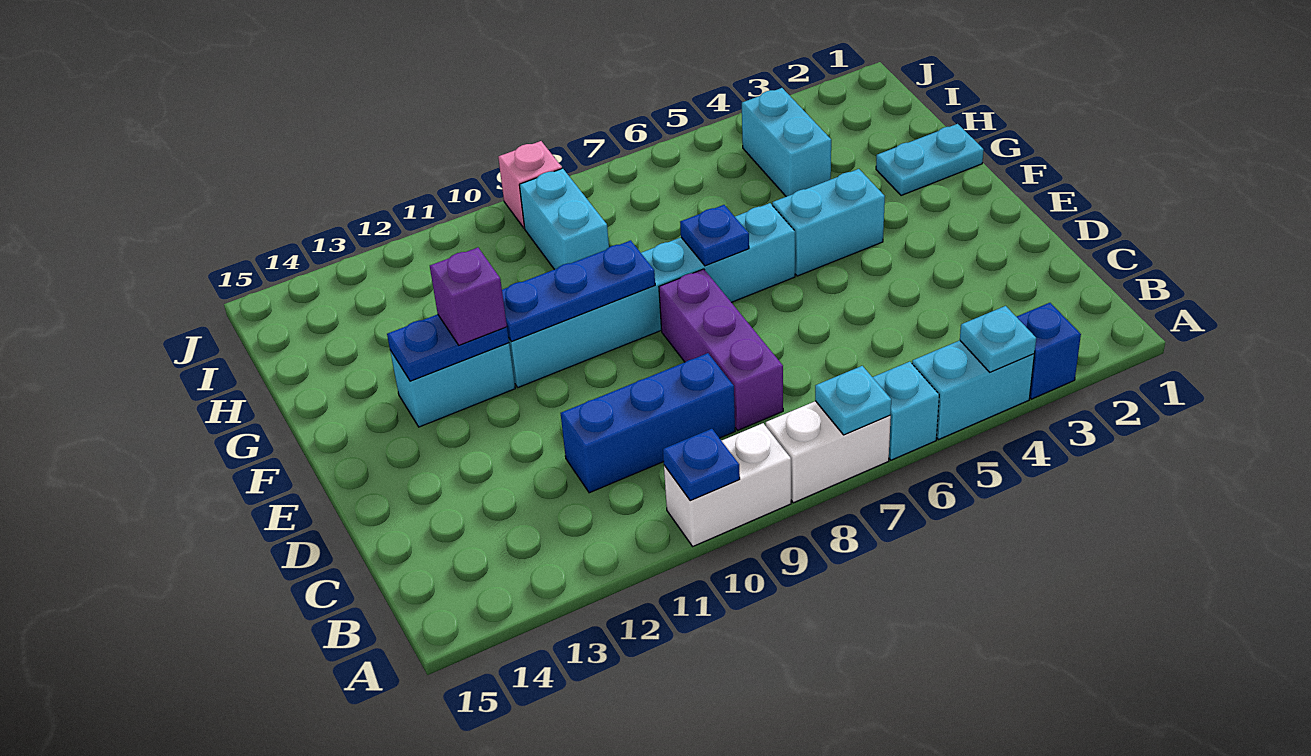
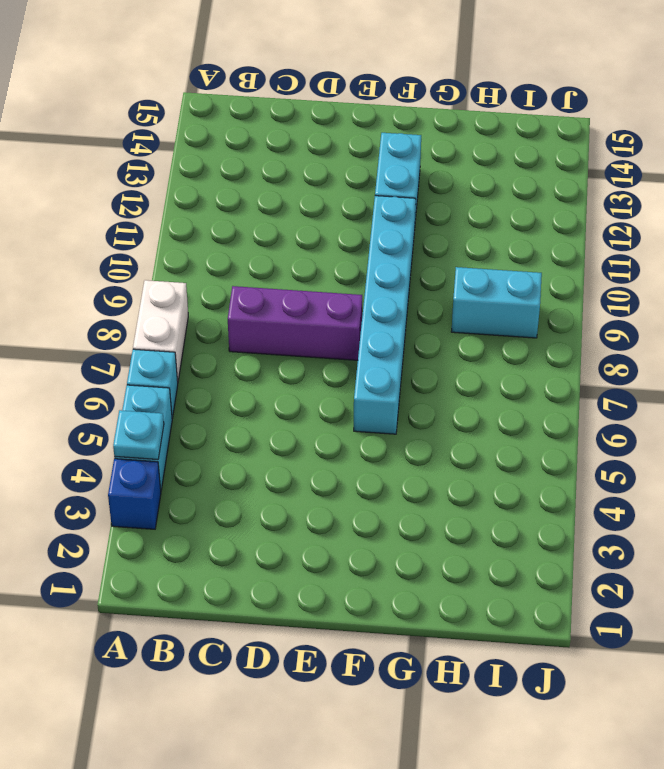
none -> white 1x2 brick [664,423,791,546]
none -> blue 1x3 brick [561,353,735,493]
none -> cyan 1x2 brick [772,169,885,276]

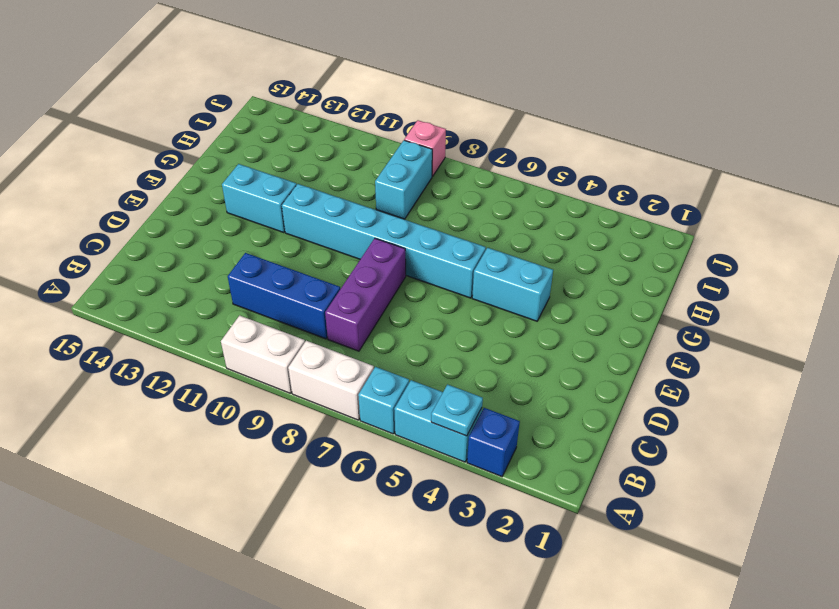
none -> cyan 1x2 plate [876,124,984,196]
none -> cyan 1x2 brick [742,88,831,197]
none -> cyan 1x1 plate [815,366,891,435]

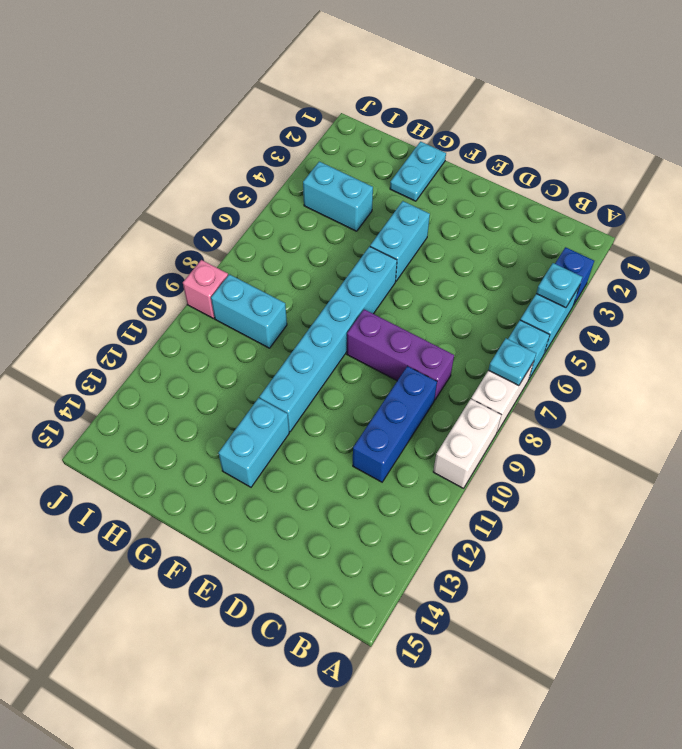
none -> blue 1x1 plate [663,429,740,501]
none -> blue 1x1 plate [680,205,749,266]
none -> blue 1x3 plate [502,240,655,342]

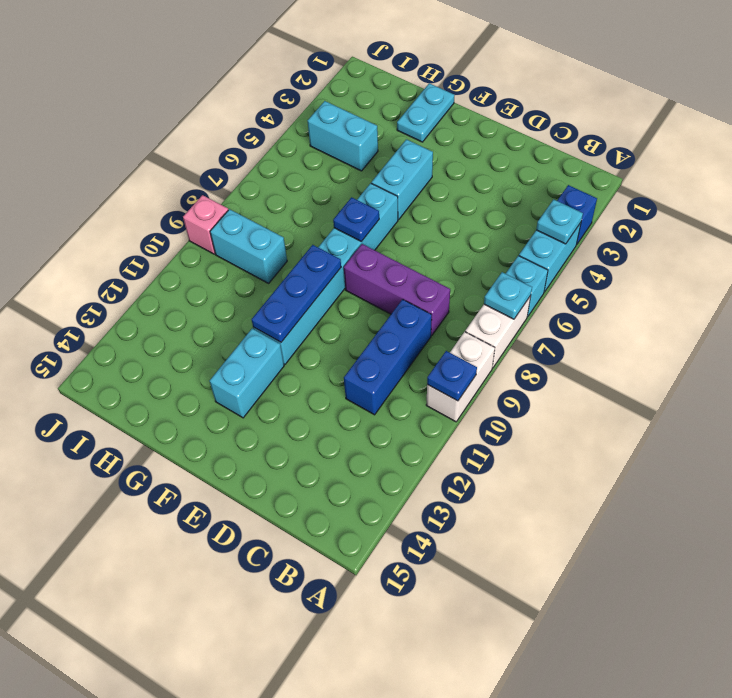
none -> blue 1x2 plate [387,314,509,381]
none -> purple 1x1 brick [430,248,507,345]

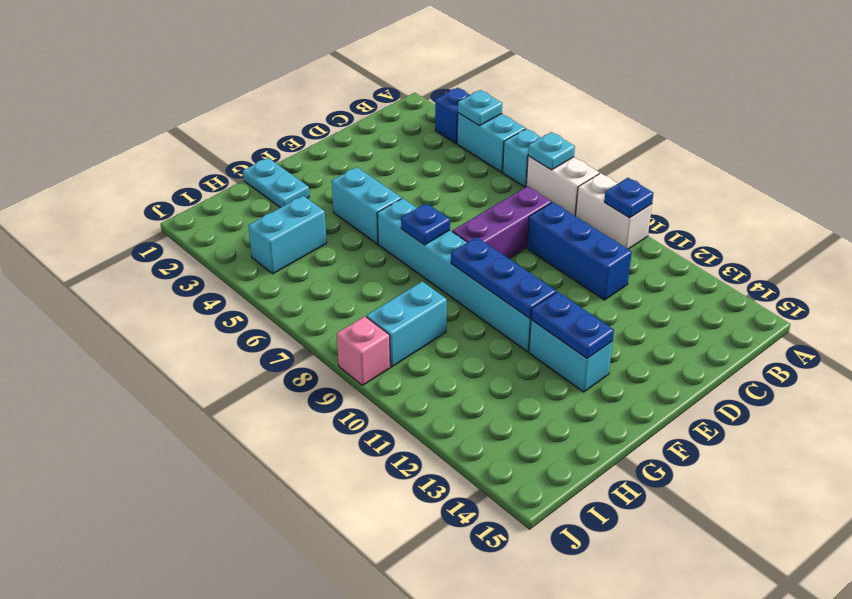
none -> purple 1x1 brick [430,248,507,345]

